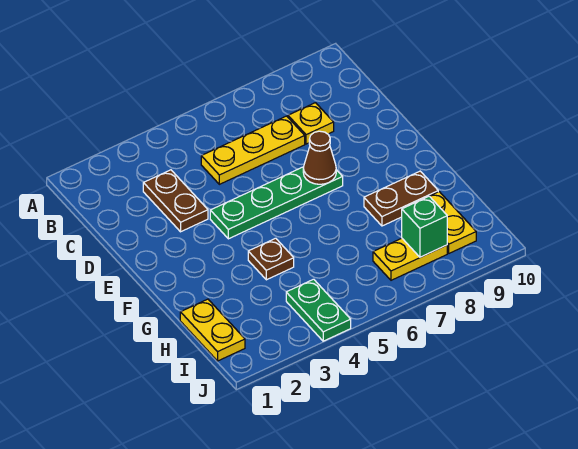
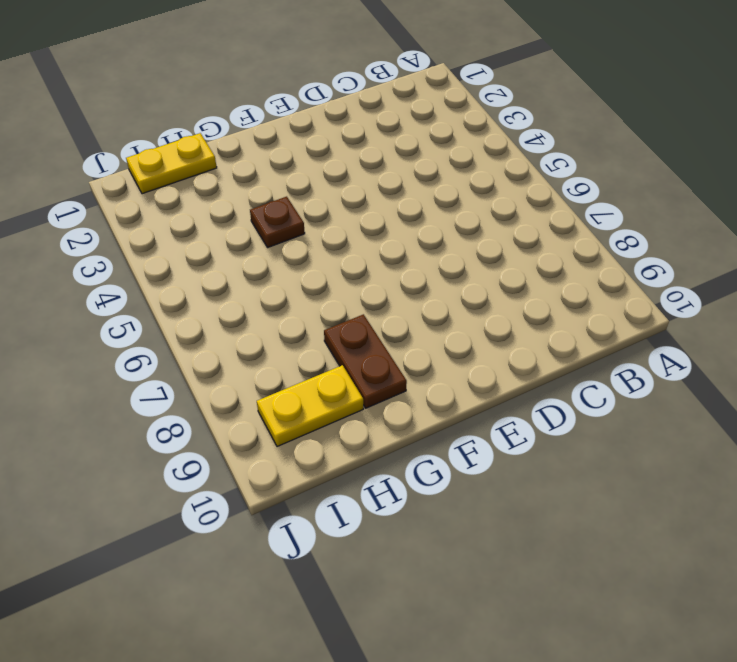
none -> brown 1x2 plate [143,170,208,232]
none -> yellow 1x3 plate [201,116,305,184]
none -> yellow 1x1 plate [288,103,334,144]

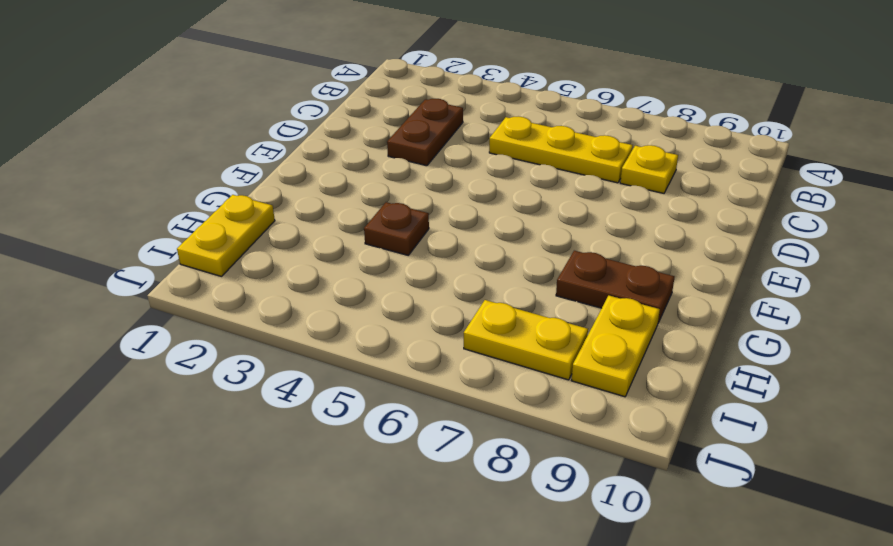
none -> green 1x4 plate [210,167,343,239]
none -> green 1x2 plate [286,279,351,341]
none -> brown 1x1 cone [303,131,336,184]

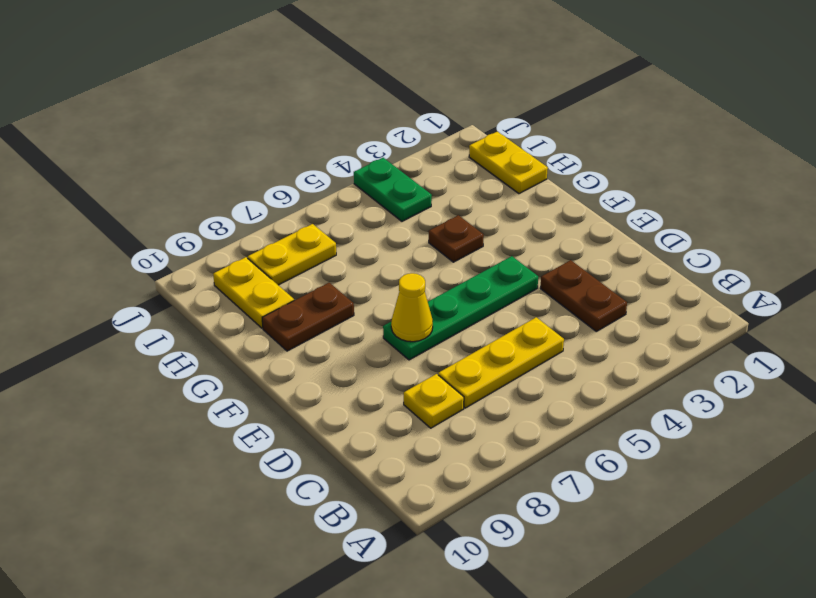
yellow 1x1 cone [391,273,433,342] -> brown 1x1 cone [303,131,336,184]
none -> green 1x1 brick [402,196,447,257]

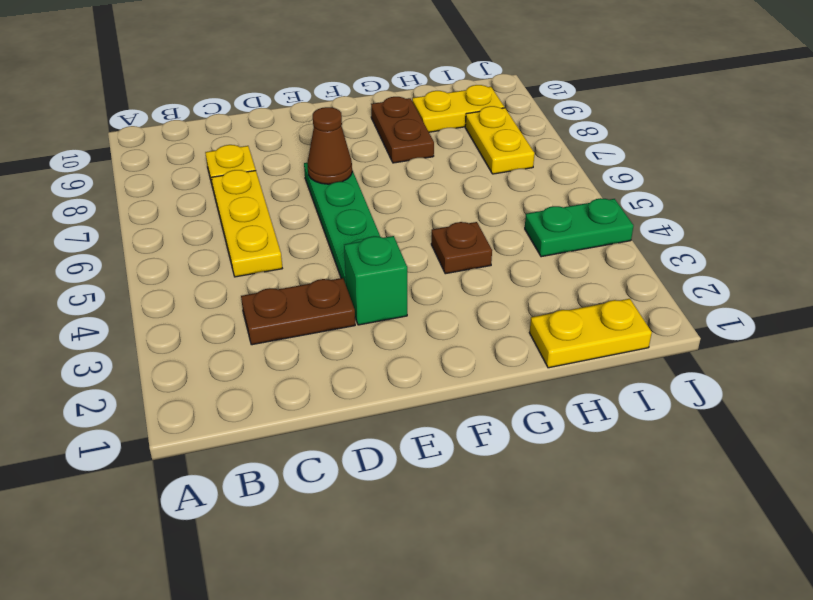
green 1x1 brick [344,236,407,325] -> green 1x1 brick moved to [402,196,447,257]

